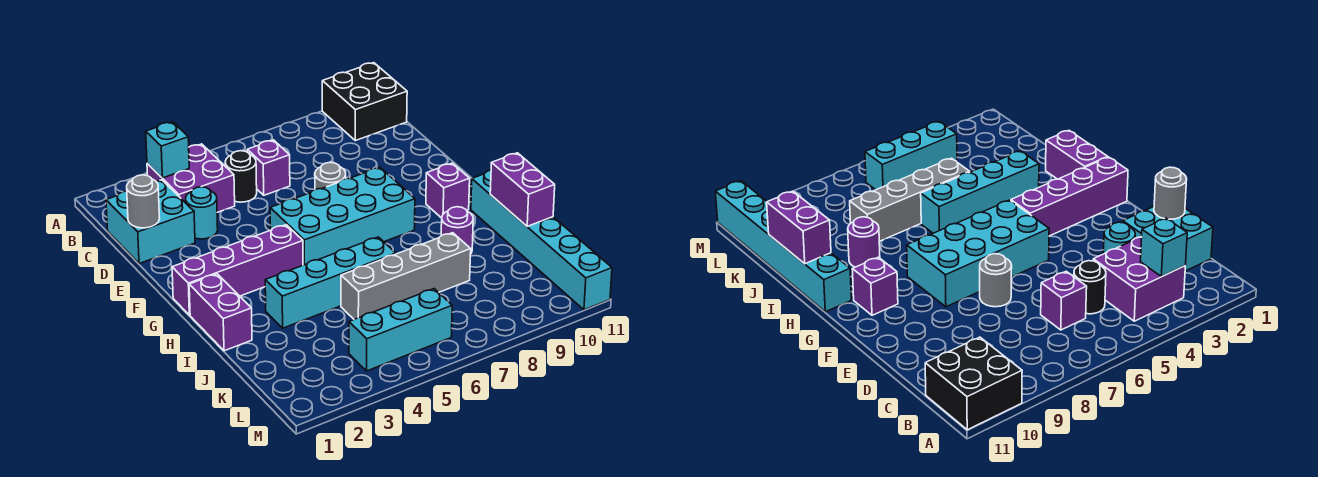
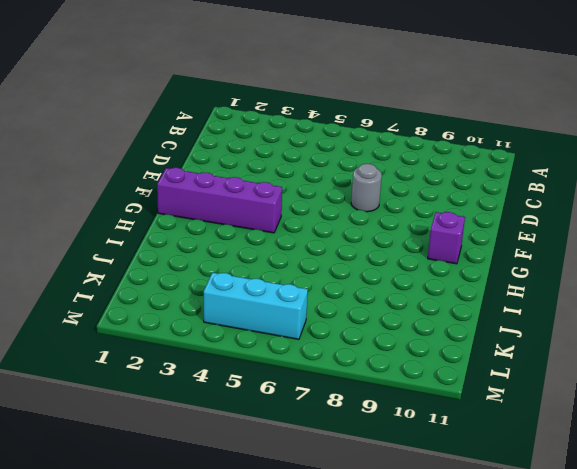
none -> black 2x2 brick [322,63,407,141]
none -> purple 2x2 brick [147,144,235,212]
none -> cyan 2x2 brick [106,180,195,264]

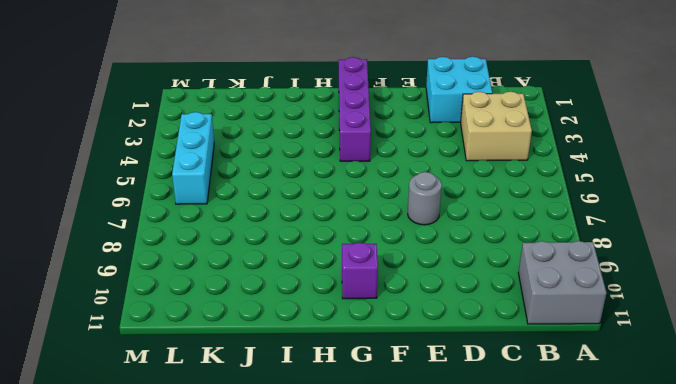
grey 2x2 brick [518,241,607,324] -> black 2x2 brick [322,63,407,141]
tan 2x2 brick [461,92,532,161] -> purple 2x2 brick [147,144,235,212]
none -> black 1x1 round brick [225,151,257,202]
none -> purple 1x1 brick [247,140,290,195]
none -> cyan 1x1 round brick [186,187,218,239]

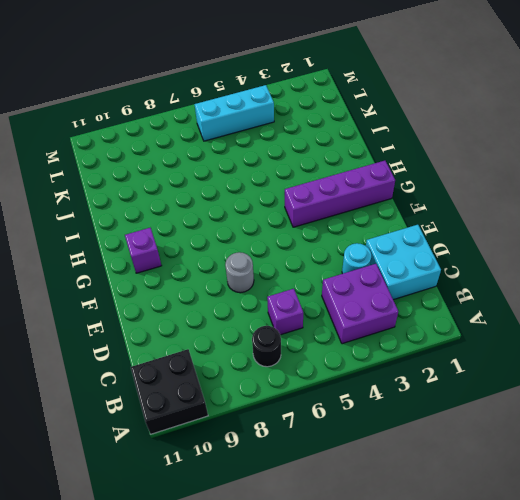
black 1x1 round brick [252,326,281,367] -> black 1x1 round brick moved to [225,151,257,202]
none -> cyan 2x4 brick [270,167,415,265]
none -> purple 1x2 brick [189,274,252,351]
none -> cyan 1x6 brick [471,170,612,310]

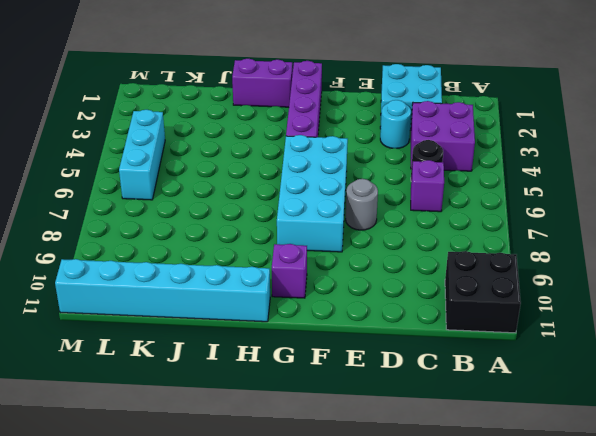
none -> cyan 1x4 brick [265,237,396,328]
none -> purple 1x1 round brick [441,207,473,254]
none -> grey 1x4 brick [341,233,471,319]

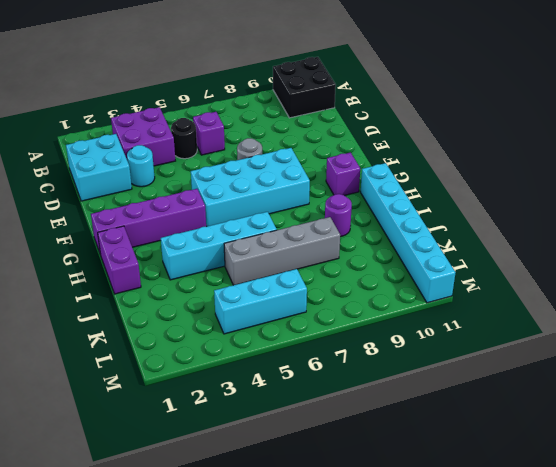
none -> cyan 1x1 brick [146,122,189,178]
none -> grey 1x1 round brick [127,175,160,228]
none -> purple 1x2 brick [490,153,555,226]

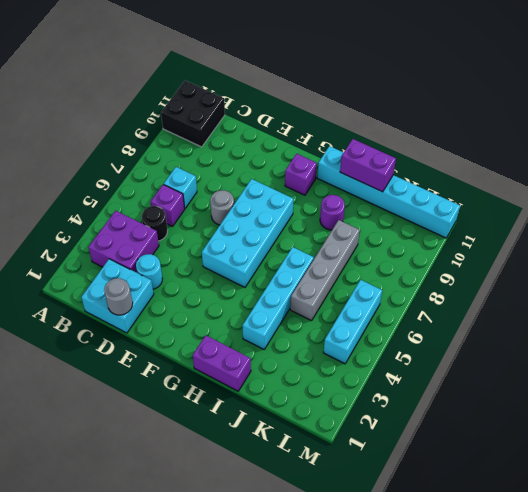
cyan 1x1 brick [164,167,197,208] -> cyan 1x1 brick moved to [146,122,189,178]
none -> purple 1x4 brick [172,225,303,315]

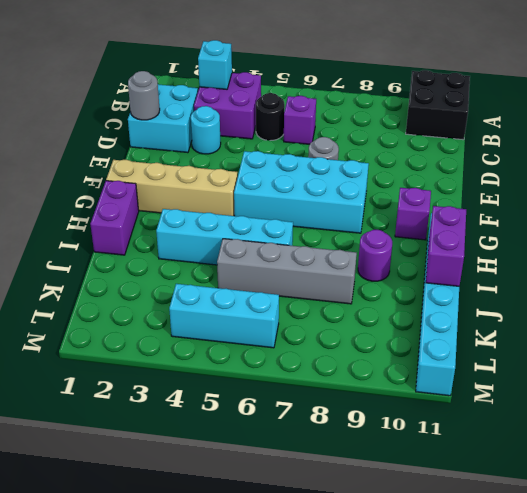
tan 1x4 brick [106,160,238,216] -> purple 1x4 brick [172,225,303,315]

